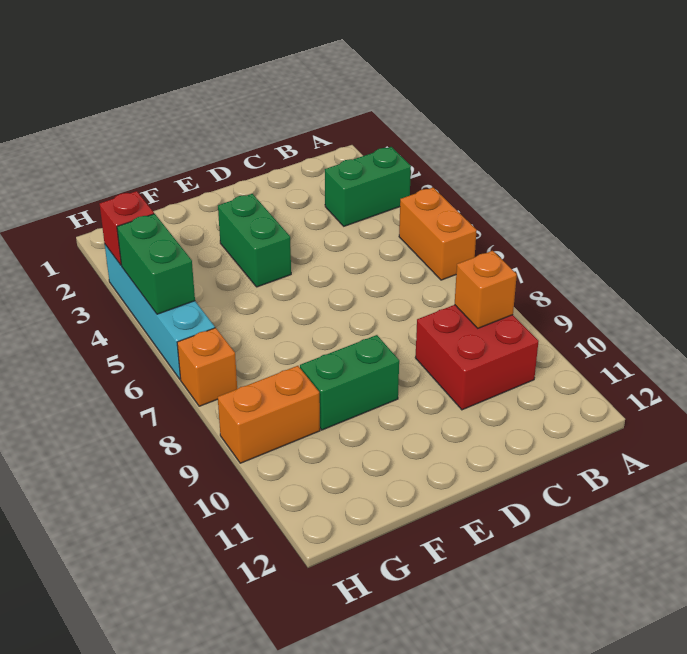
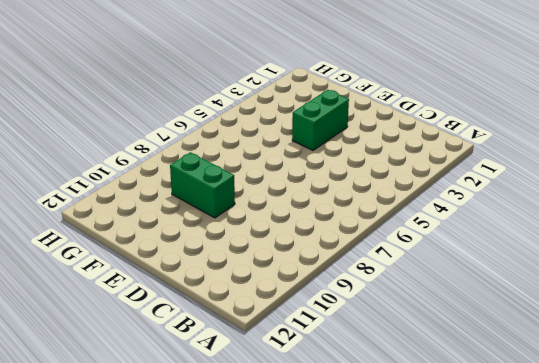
none -> green 1x2 brick [325,147,411,226]
none -> orange 1x2 brick [399,188,477,280]

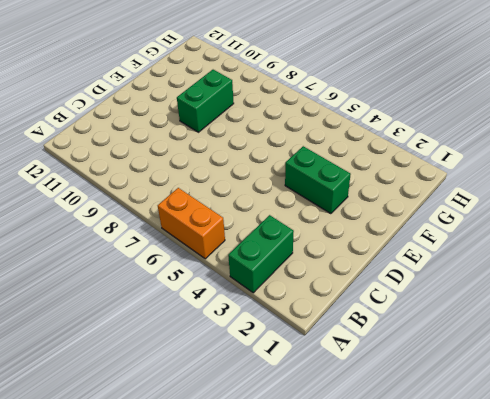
none -> red 2x2 brick [415,305,539,410]
none -> orange 1x2 brick [218,366,320,463]

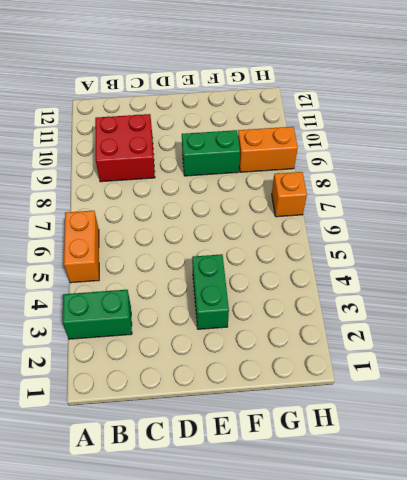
none -> cyan 1x4 brick [105,245,215,379]
none -> orange 1x1 brick [455,251,517,328]

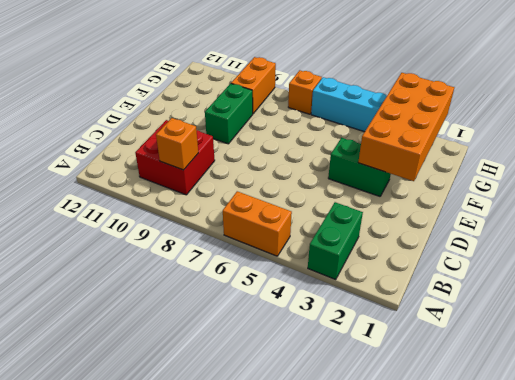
orange 2x4 brick [358,73,454,181] -> red 1x1 brick [100,191,154,265]
none -> green 1x2 brick [117,214,195,314]

